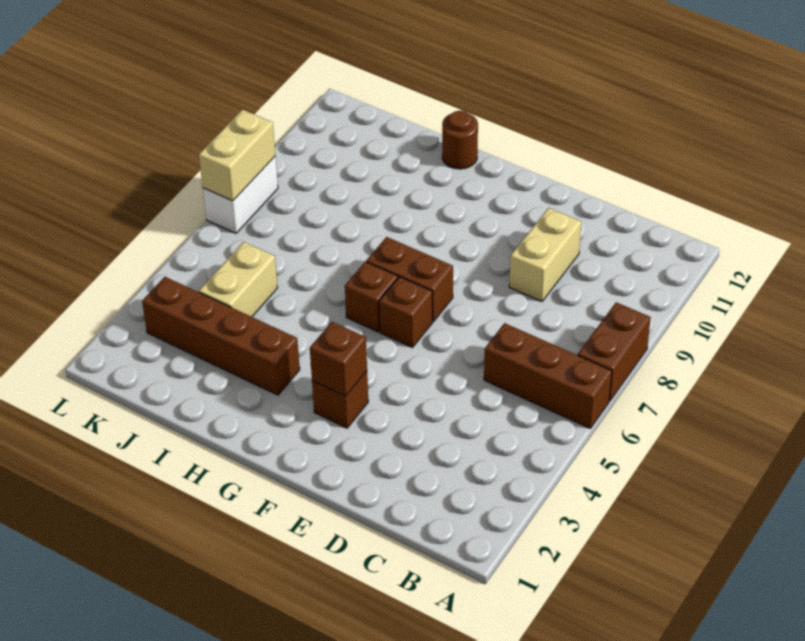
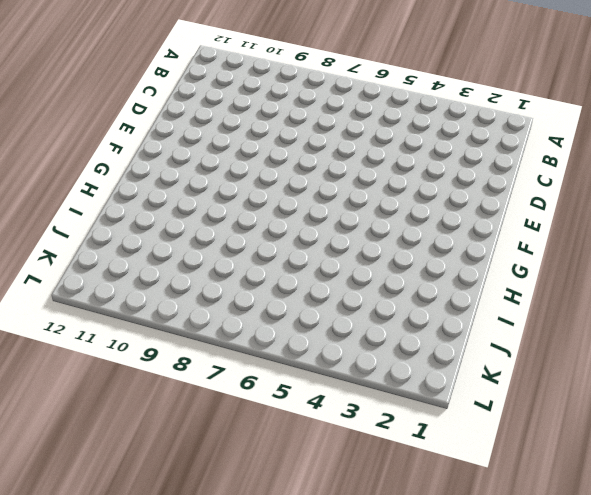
none -> brown 1x3 brick [484,323,612,428]
none -> brown 1x2 brick [578,302,651,401]
none -> tan 1x2 brick [509,208,581,302]

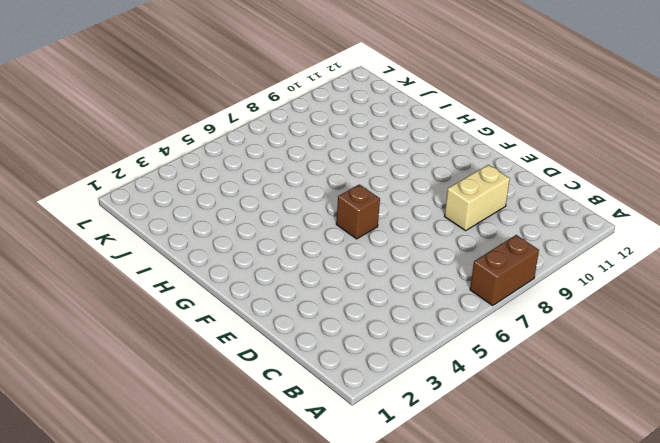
none -> brown 1x3 brick [484,323,612,428]
none -> brown 1x1 brick [312,371,368,428]
none -> brown 1x2 brick [366,237,453,322]

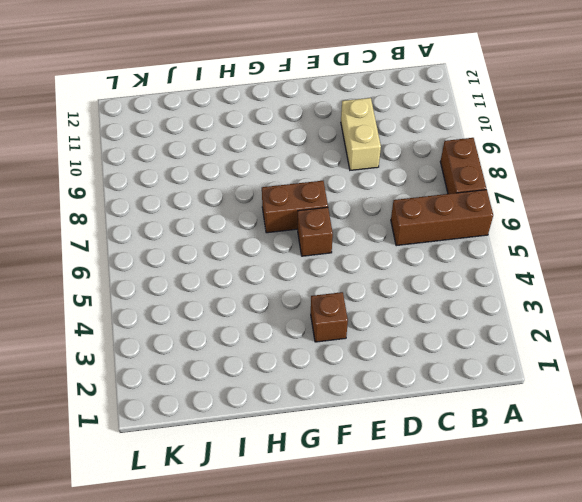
none -> brown 1x1 brick [345,262,398,332]
none -> brown 1x4 brick [142,277,300,395]
none -> brown 1x1 round brick [442,111,478,169]

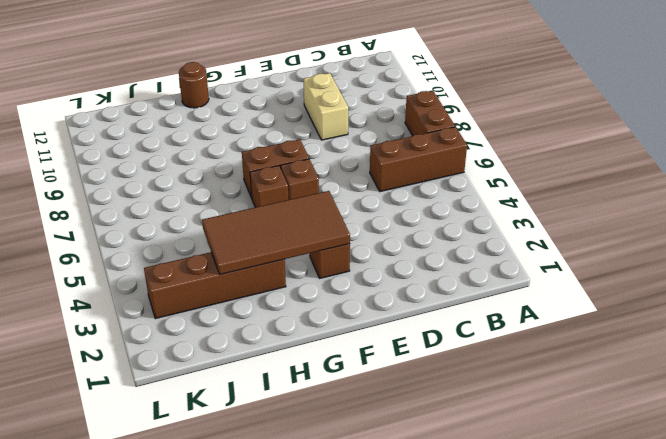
brown 2x4 tile [202,191,350,275] -> brown 1x1 brick [310,322,367,396]
none -> tan 1x2 brick [199,242,278,317]
none -> white 1x2 brick [203,156,278,233]
none -> tan 1x2 brick [199,110,275,201]

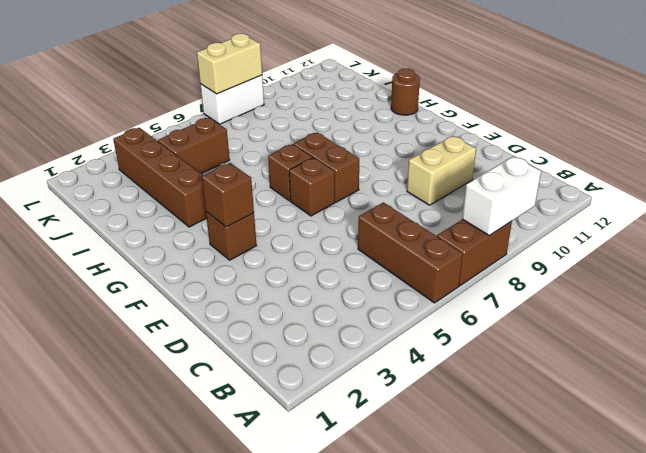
white 1x2 brick [462,156,541,236] -> none
brown 1x2 brick [158,118,230,174] -> tan 1x2 brick [199,242,278,317]

